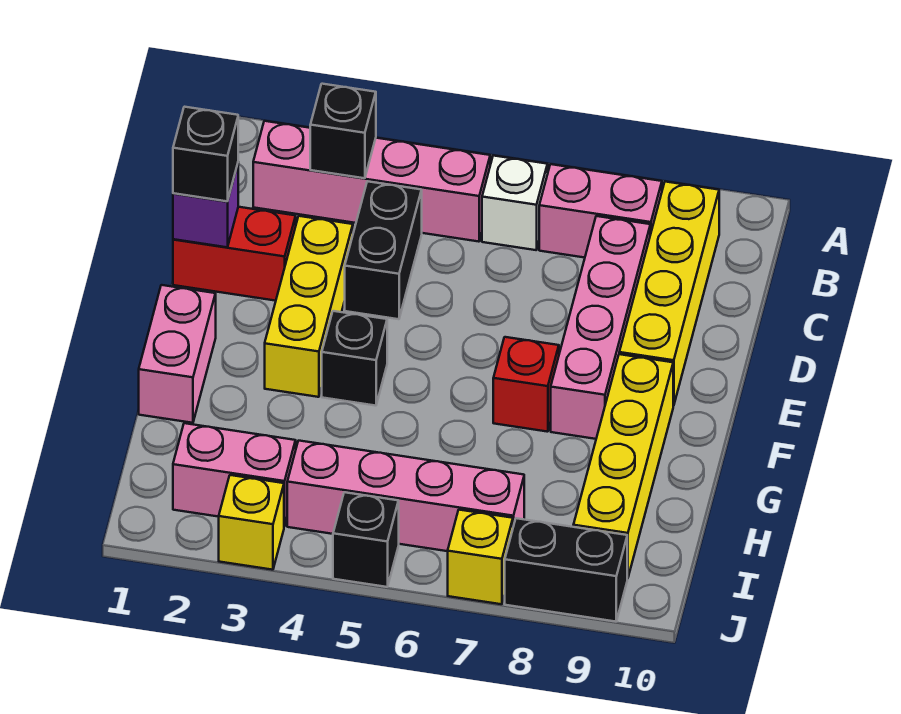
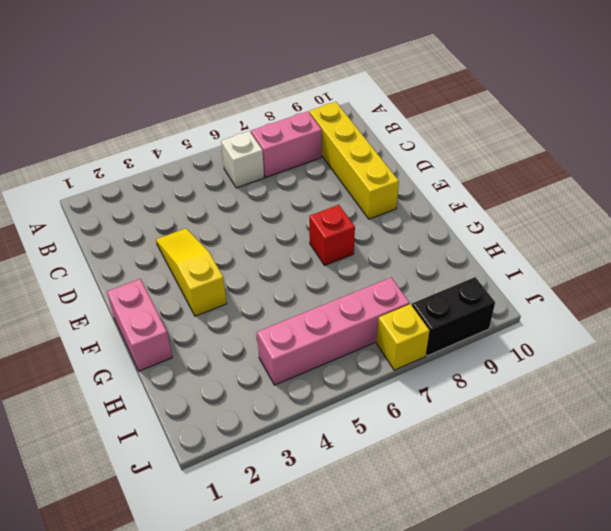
yellow 1x3 slope [156,228,227,316] -> yellow 1x3 brick [265,216,353,397]
none -> pink 1x4 brick [253,121,490,242]
none -> black 1x2 brick [345,181,422,319]
none -> pink 1x4 brick [551,216,650,439]

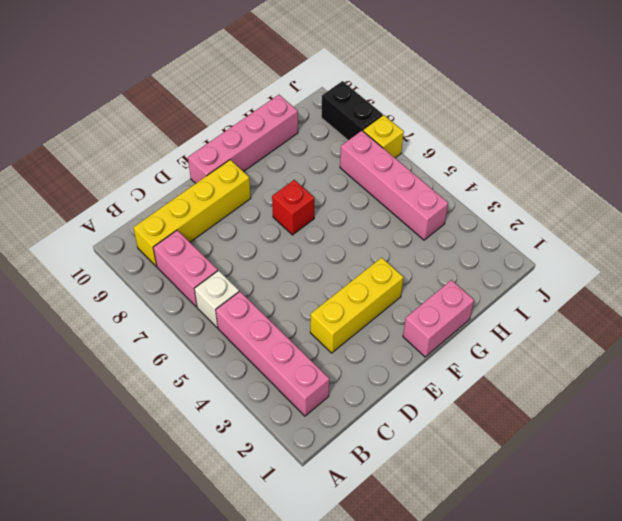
pink 1x4 brick [188,95,298,183] -> pink 1x4 brick moved to [551,216,650,439]
none -> black 1x2 brick [345,181,422,319]
none -> red 1x2 brick [173,207,296,301]
none -> black 1x1 brick [322,311,387,406]

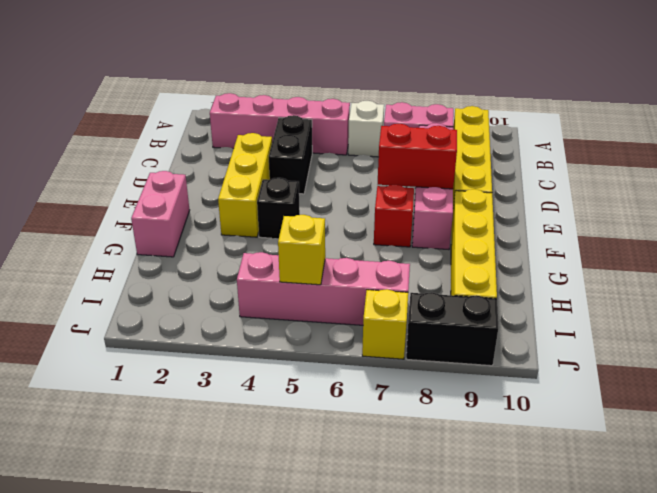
red 1x2 brick [378,124,457,189] -> red 1x2 brick moved to [173,207,296,301]
yellow 1x1 brick [278,215,325,285] -> yellow 1x1 brick moved to [219,475,284,570]
none -> pink 1x2 brick [173,423,296,526]
none -> black 1x1 brick [333,492,399,587]
none -> black 1x1 brick [310,84,376,178]

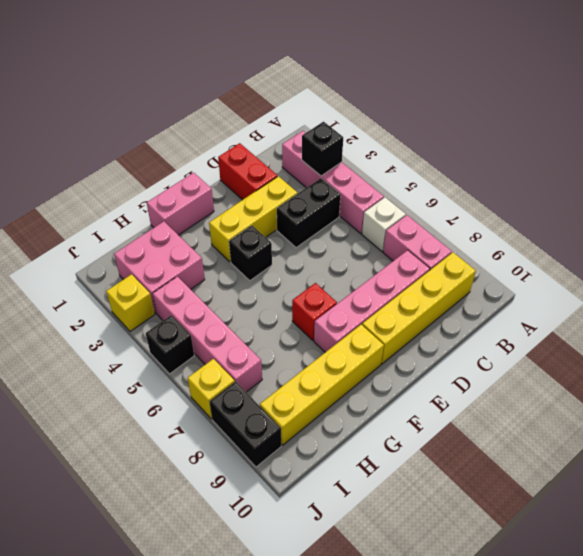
pink 2x2 brick [114,221,205,313] -> pink 1x2 brick [173,423,296,526]
none -> purple 1x1 brick [173,164,238,247]
none -> black 1x1 brick [173,107,238,201]

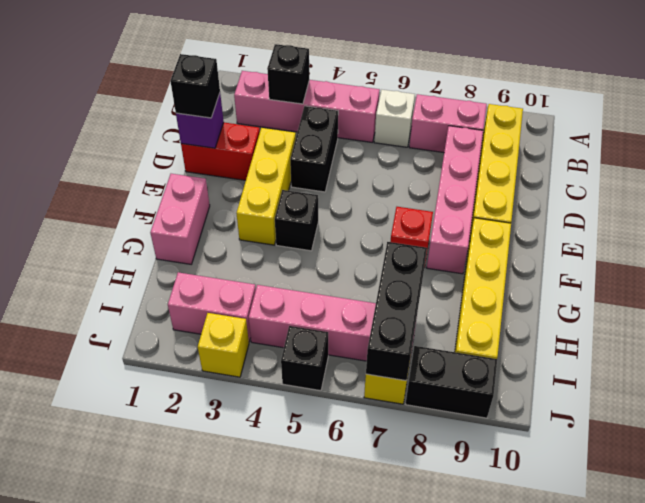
black 1x3 brick [366,242,427,381] -> none

